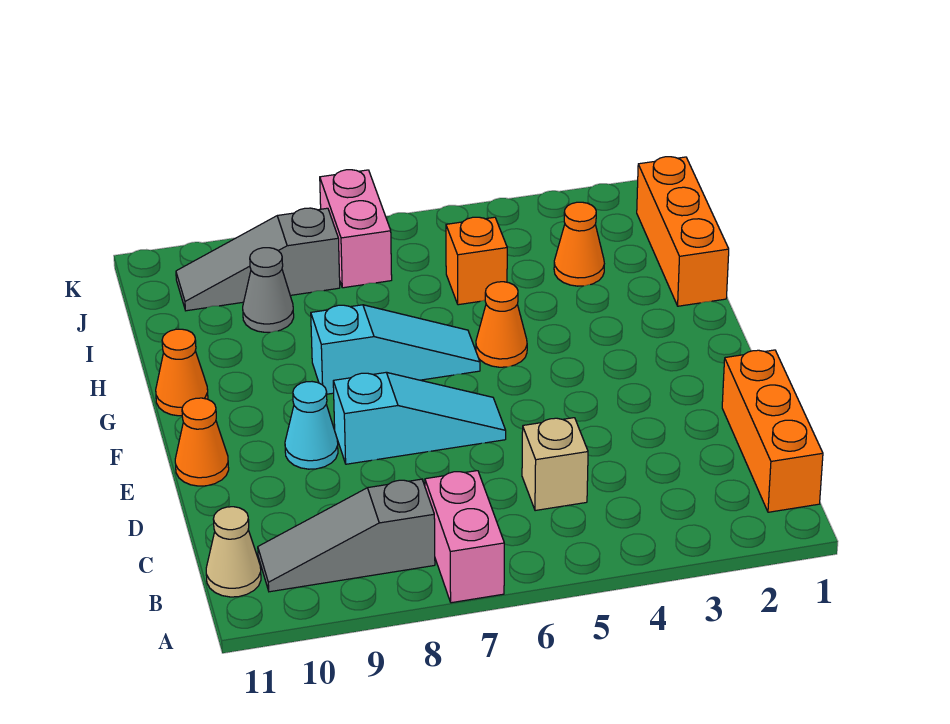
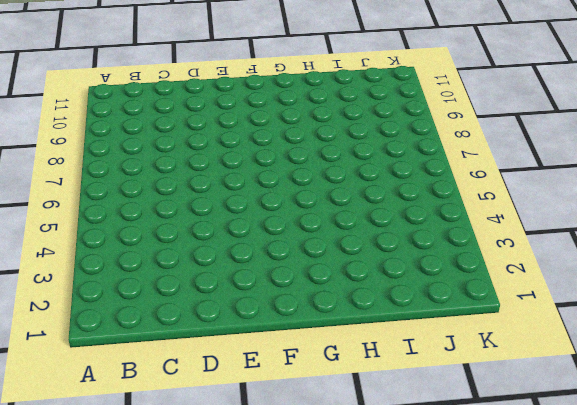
none -> pink 1x2 brick [425,471,504,603]
none -> orange 1x3 brick [722,350,823,512]
none -> grey 1x3 slope [258,479,435,592]

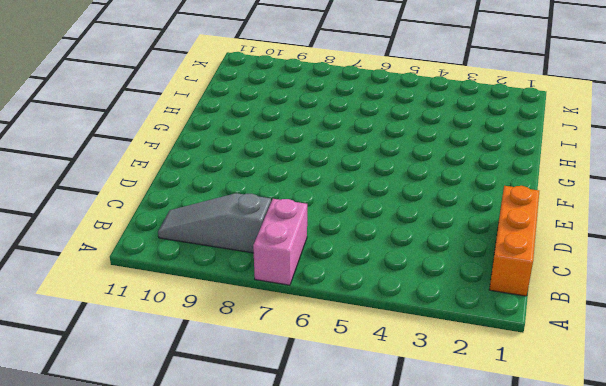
none -> tan 1x1 cone [206,507,261,597]
none -> tan 1x1 brick [522,418,588,511]
none -> cyan 1x3 slope [333,372,506,464]

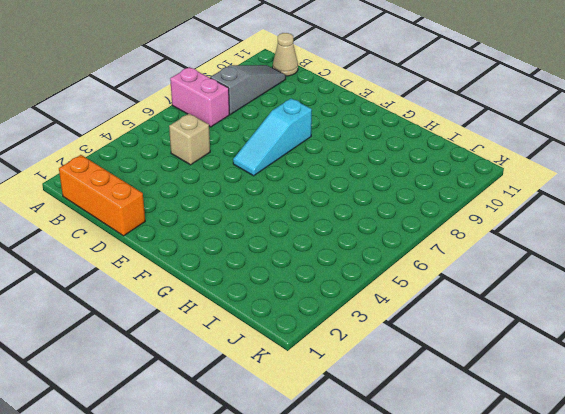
none -> cyan 1x1 cone [285,382,338,469]
none -> orange 1x1 cone [175,398,229,486]
none -> orange 1x1 cone [476,282,527,367]

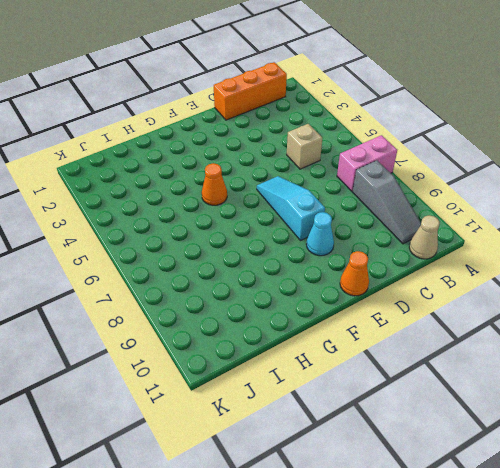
none -> cyan 1x3 slope [311,305,480,394]
none -> orange 1x1 cone [156,329,208,416]
none -> orange 1x3 brick [637,157,729,306]

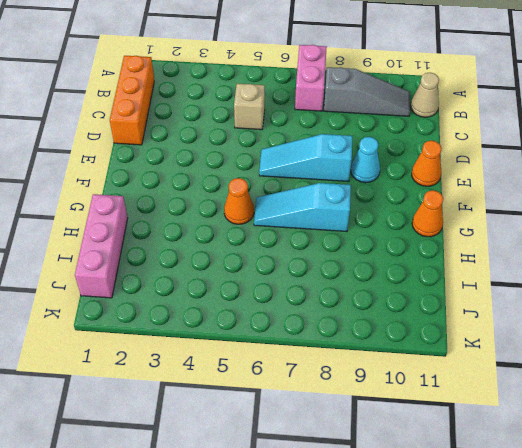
pink 1x3 brick [75,194,128,298] -> orange 1x3 brick [637,157,729,306]
none -> orange 1x1 cone [554,202,604,286]
none -> orange 1x1 brick [446,217,507,305]
none -> grey 1x1 cone [243,248,294,332]

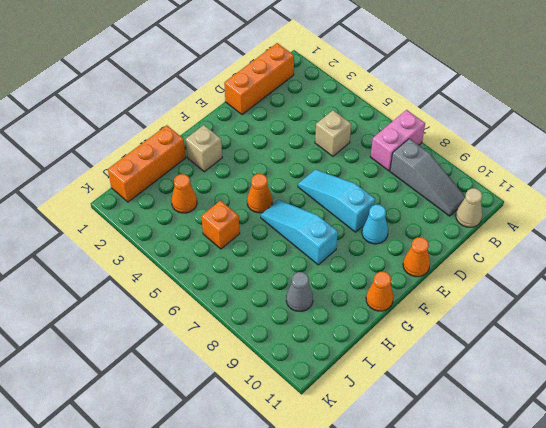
tan 1x1 brick [186,125,222,172] -> none
none -> pink 1x2 brick [320,170,392,288]
none -> grey 1x3 slope [176,208,340,311]

